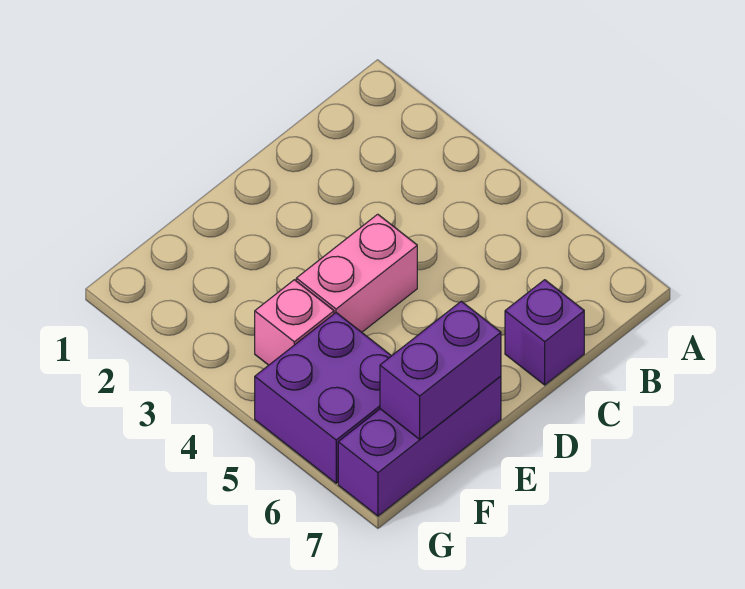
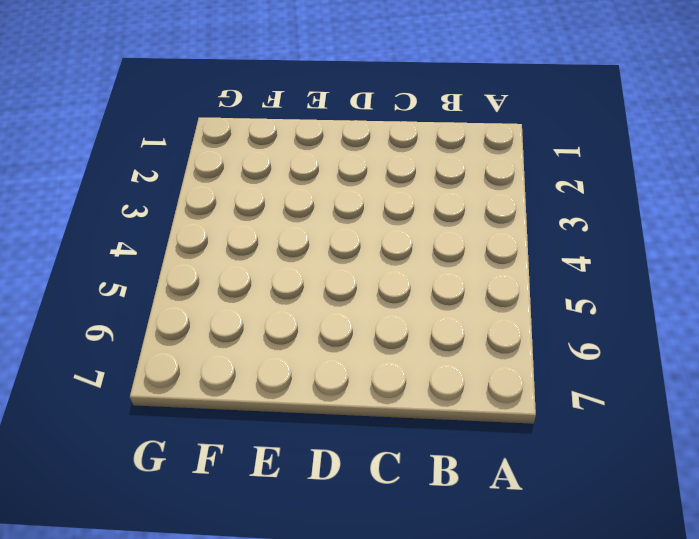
none -> purple 1x1 brick [505,280,584,385]
none -> pink 1x2 brick [296,214,417,332]

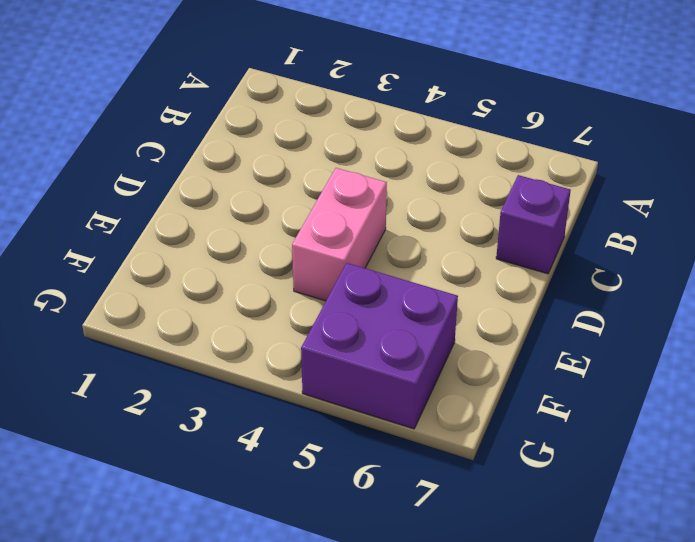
none -> purple 1x3 brick [338,376,501,516]
none -> pink 1x1 brick [255,280,334,365]

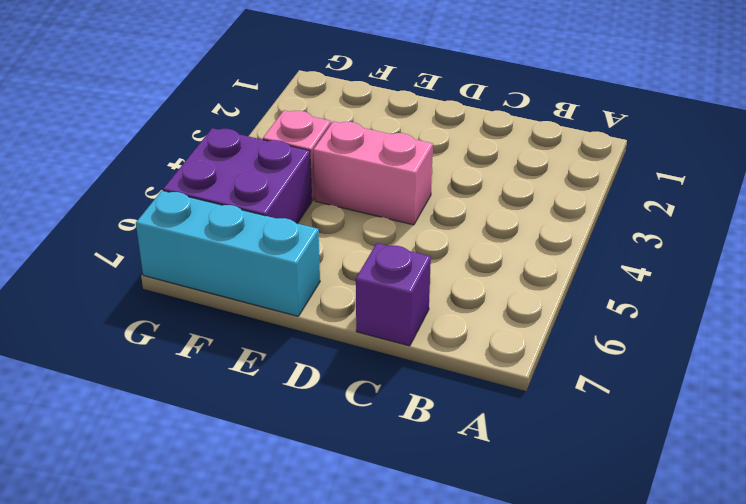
cyan 1x3 brick [136,191,320,316] -> purple 1x3 brick [338,376,501,516]
none -> purple 1x2 brick [380,301,501,439]

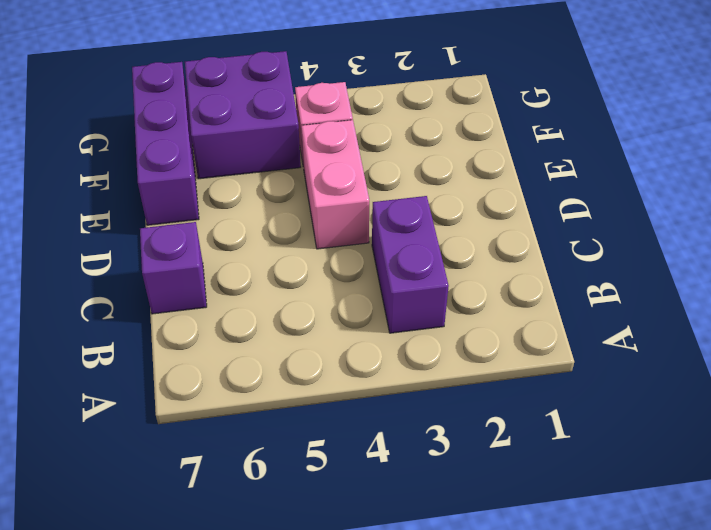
purple 1x2 brick [372,196,449,333] -> purple 1x2 brick moved to [380,301,501,439]

